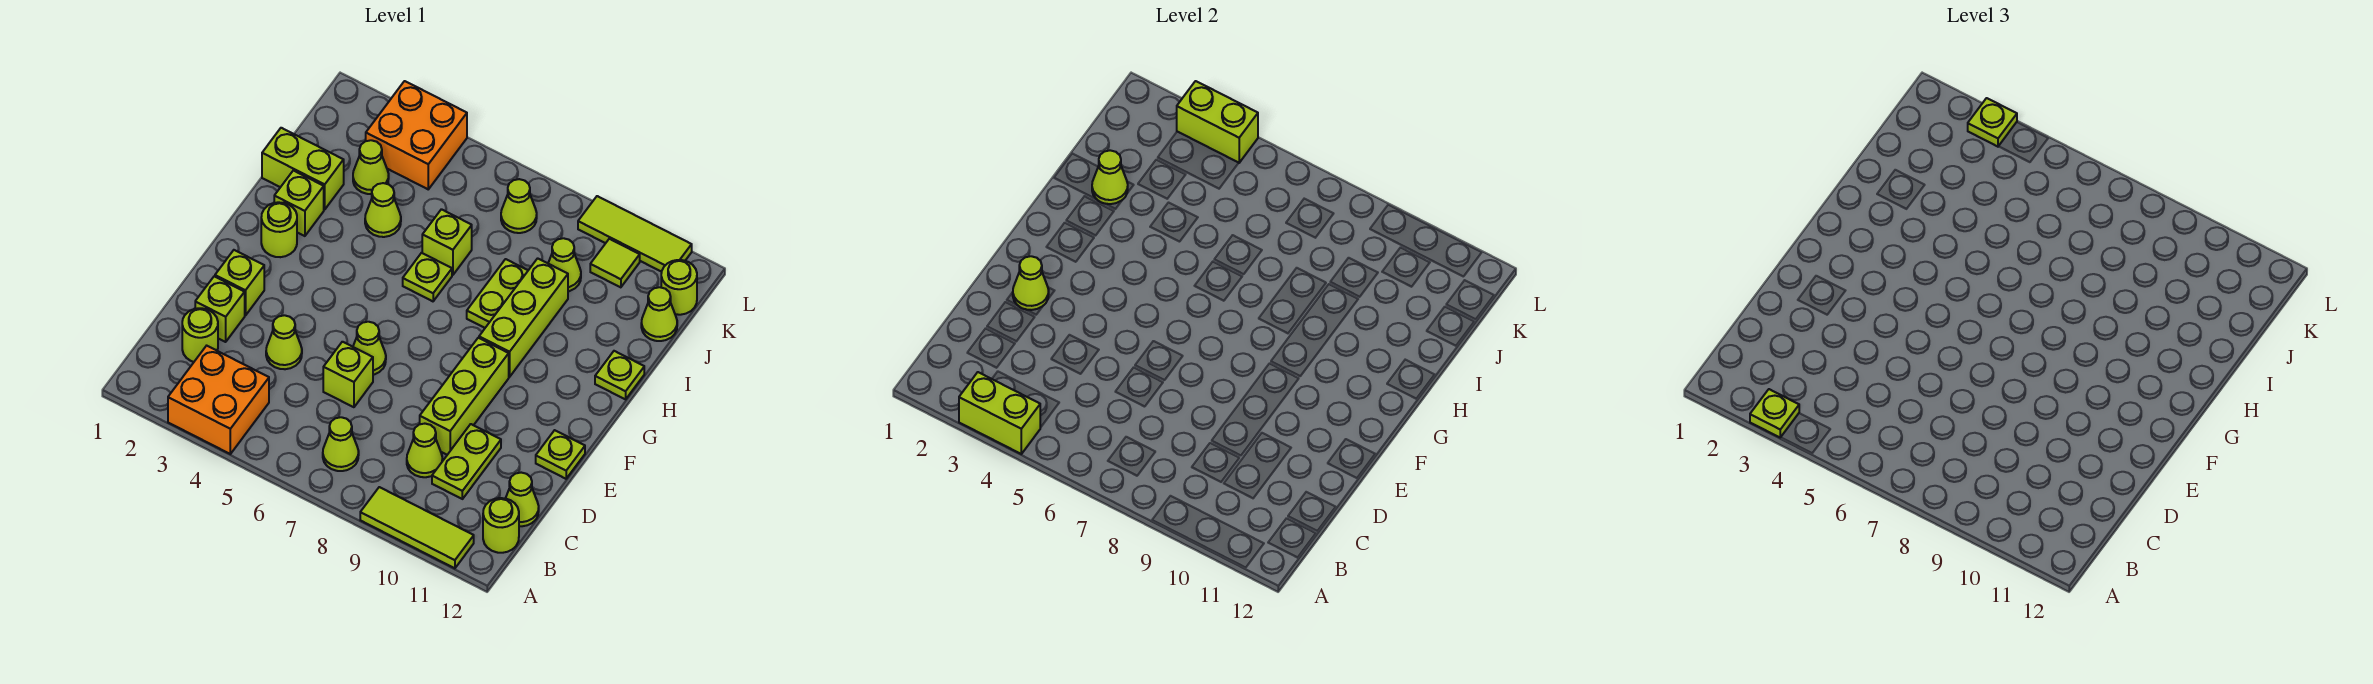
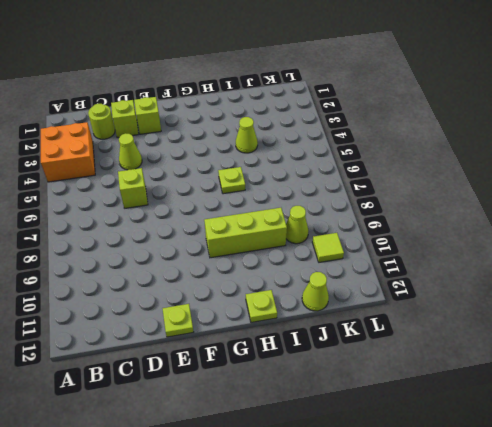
none -> lime 1x3 tile [360,487,474,568]
none -> lime 1x1 cone [323,417,359,471]
none -> lime 1x1 round brick [483,498,519,553]
none -> lime 1x1 cone [407,424,442,477]

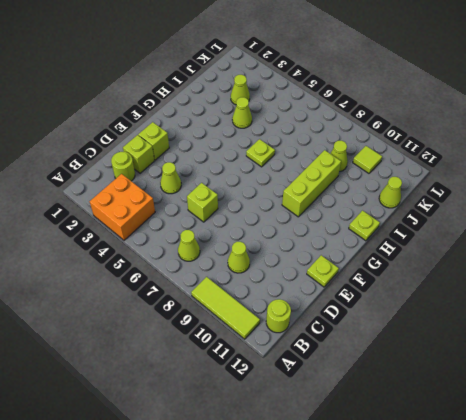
none -> lime 1x2 plate [432,424,501,499]
none -> lime 1x1 cone [506,473,539,526]
none -> lime 1x3 brick [420,338,509,455]
none -> lime 1x1 cone [353,322,386,375]

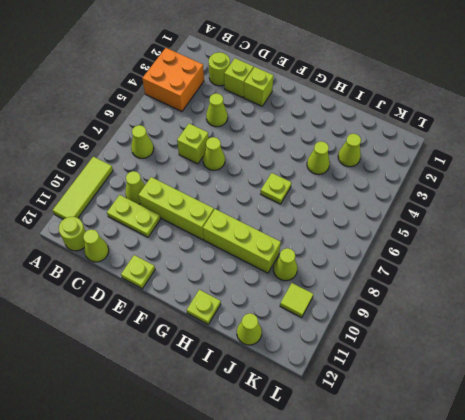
none -> lime 1x1 round brick [261,202,297,257]
none -> lime 1x1 brick [274,170,324,236]
none -> lime 1x2 plate [467,259,528,328]
none -> lime 1x2 brick [262,128,344,210]

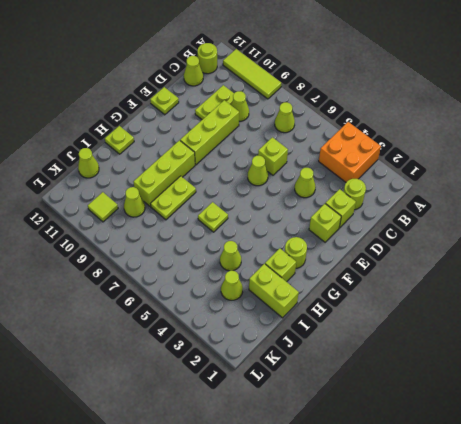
none -> lime 1x1 brick [422,209,472,275]
none -> orange 2x2 brick [366,81,467,189]
none -> lime 1x1 cone [501,179,537,233]
none -> lime 1x1 round brick [661,260,697,315]

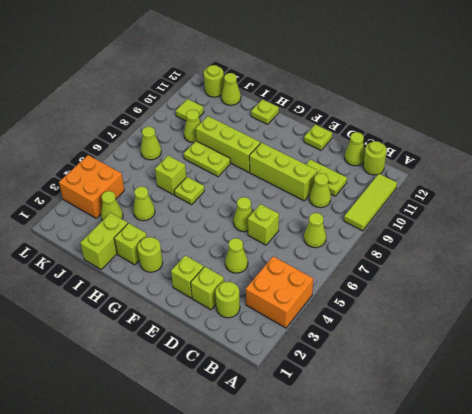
none -> lime 1x3 tile [578,196,692,272]
none -> lime 1x2 brick [959,372,1040,454]
none -> lime 1x1 cone [1013,256,1049,310]
none -> lime 1x1 cone [1092,150,1128,204]

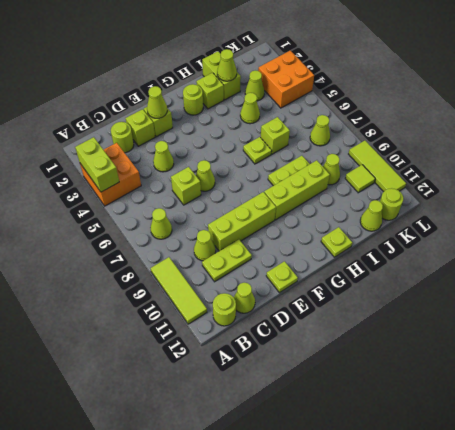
none -> lime 1x2 brick [1177,81,1258,163]
none -> lime 1x1 plate [1750,389,1799,437]
none -> lime 1x1 plate [1968,98,2017,147]

